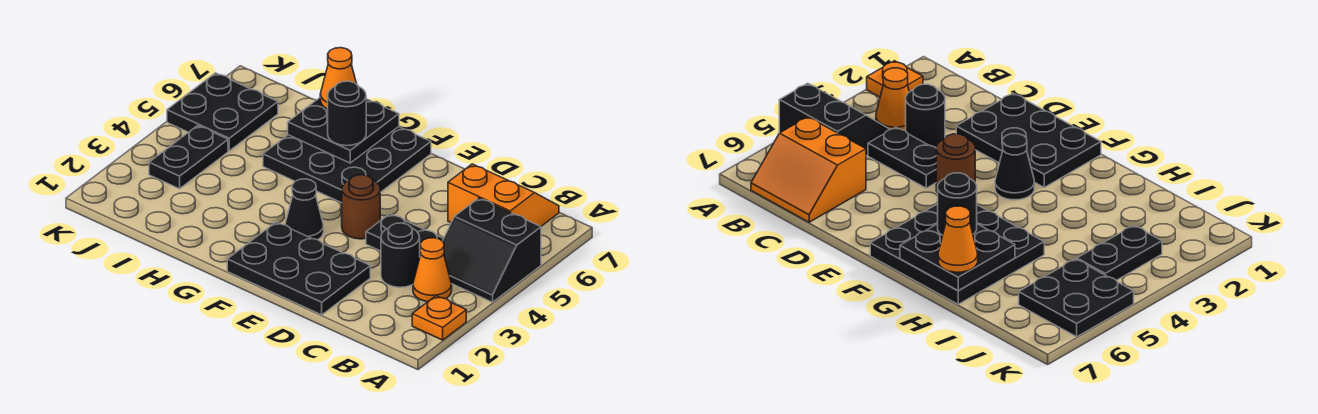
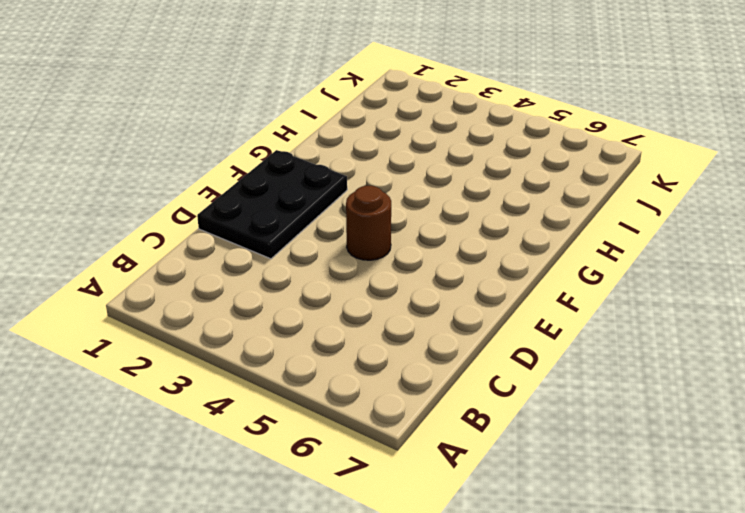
none -> orange 1x1 plate [412,296,466,340]
none -> black 2x2 slope [443,198,541,302]
none -> orange 1x1 cone [413,238,452,302]

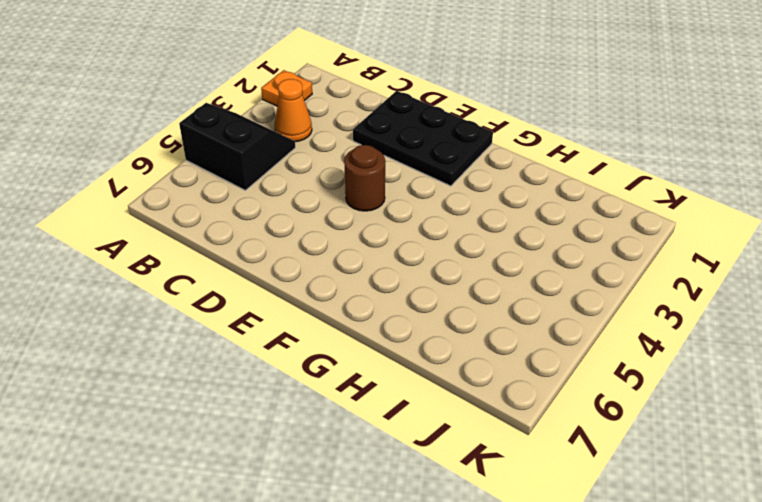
none -> orange 2x2 slope [448,164,559,226]
none -> black 1x1 round brick [381,223,420,287]
none -> black 1x2 plate [366,214,444,255]

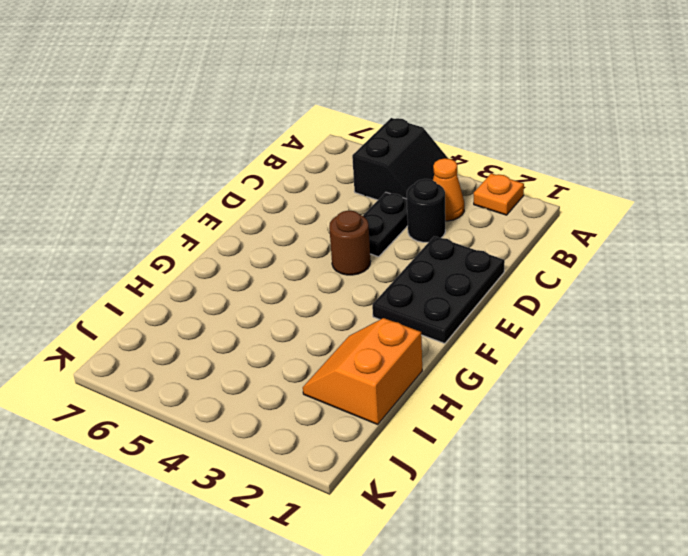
orange 2x2 slope [303,318,422,424] -> orange 2x2 slope moved to [448,164,559,226]
none -> black 1x1 cone [285,179,324,240]
none -> black 3x3 plate [263,127,431,203]
none -> black 1x2 plate [149,125,228,189]

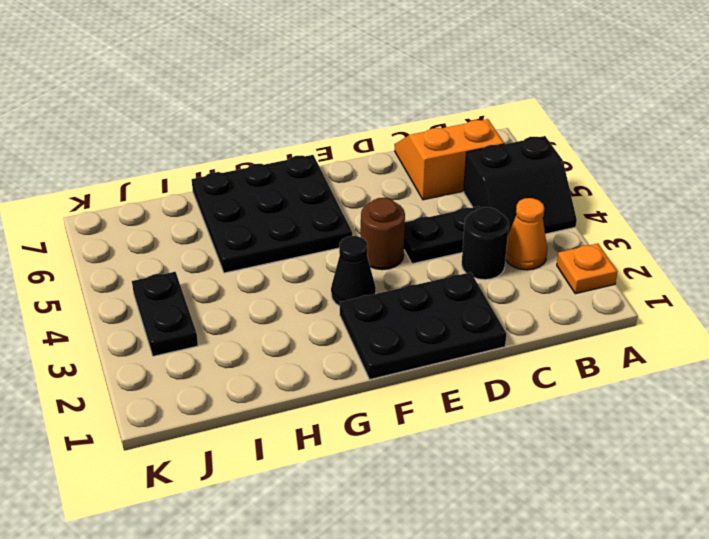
none -> black 2x2 plate [167,73,278,151]
none -> black 2x2 plate [288,98,399,163]
none -> black 1x1 round brick [328,81,366,146]

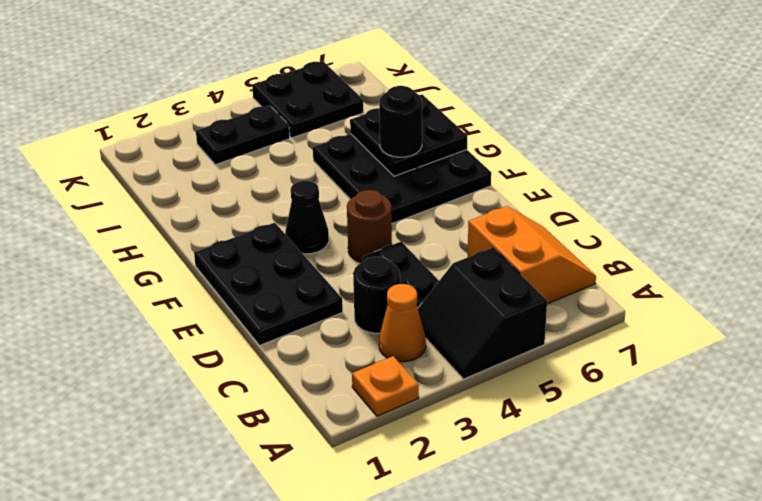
none -> orange 1x1 cone [320,48,356,109]

